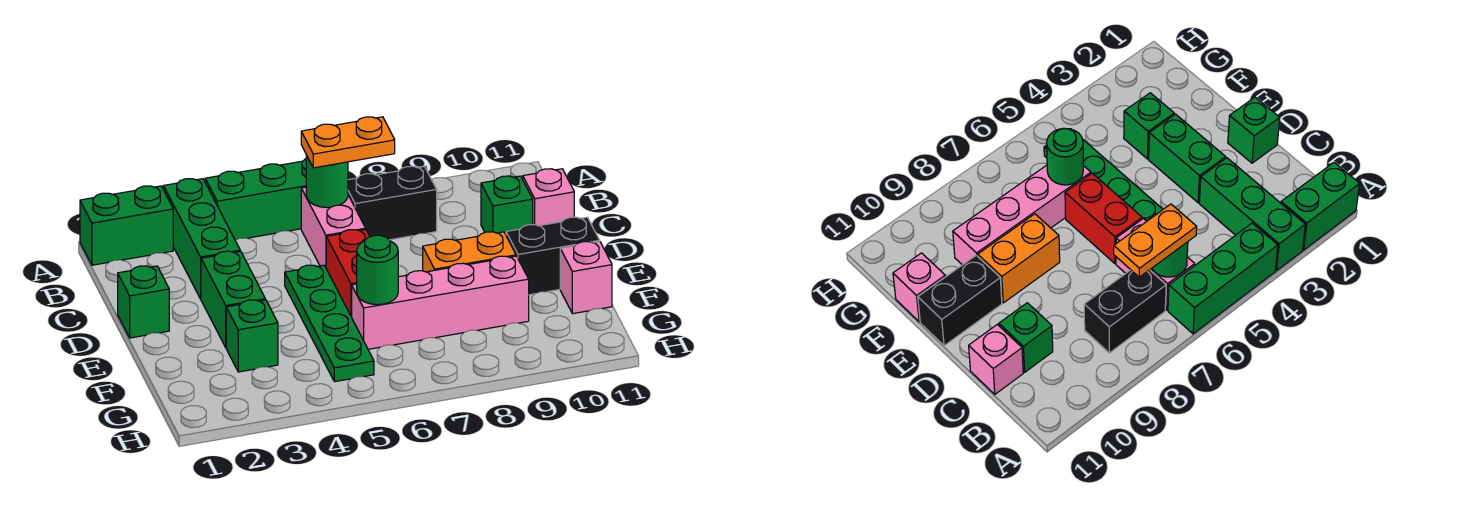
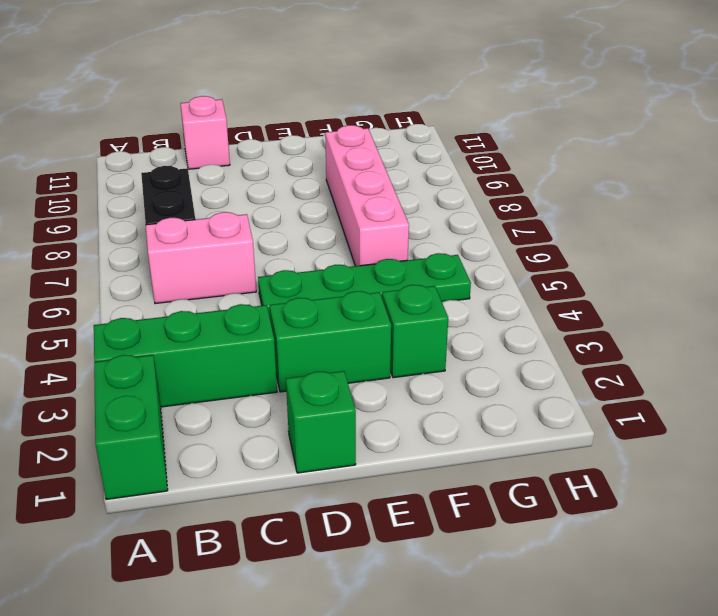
none -> green 1x3 brick [205,159,306,240]
none -> green 1x1 brick [481,176,533,235]
none -> red 1x2 brick [326,230,370,317]

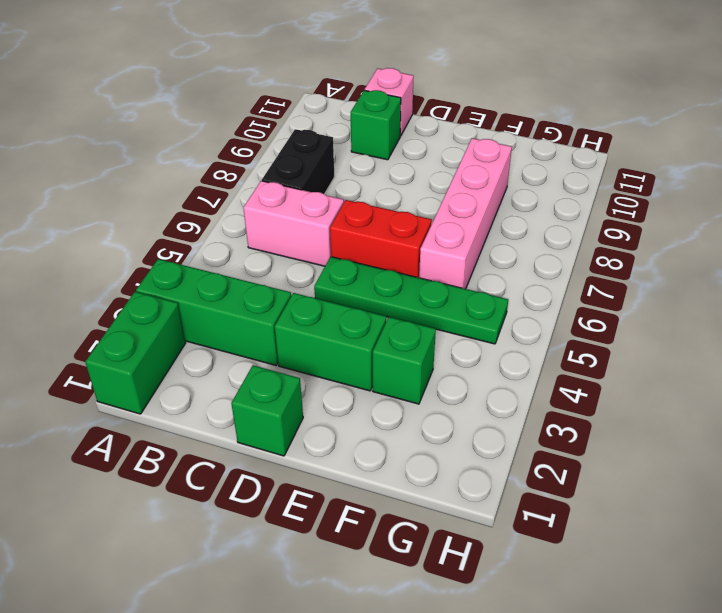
none -> green 1x3 brick [205,159,306,240]
none -> orange 1x2 brick [423,232,516,272]
none -> black 1x2 brick [506,217,600,295]

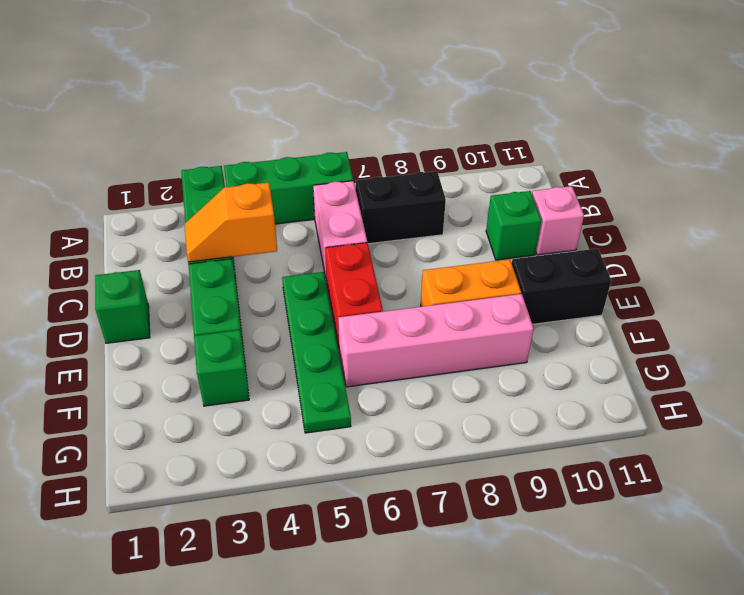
orange 1x2 slope [185,182,277,262] -> none
none -> green 1x2 brick [80,186,173,265]
none -> pink 1x1 brick [560,242,612,314]
none -> green 1x1 round brick [306,155,348,208]

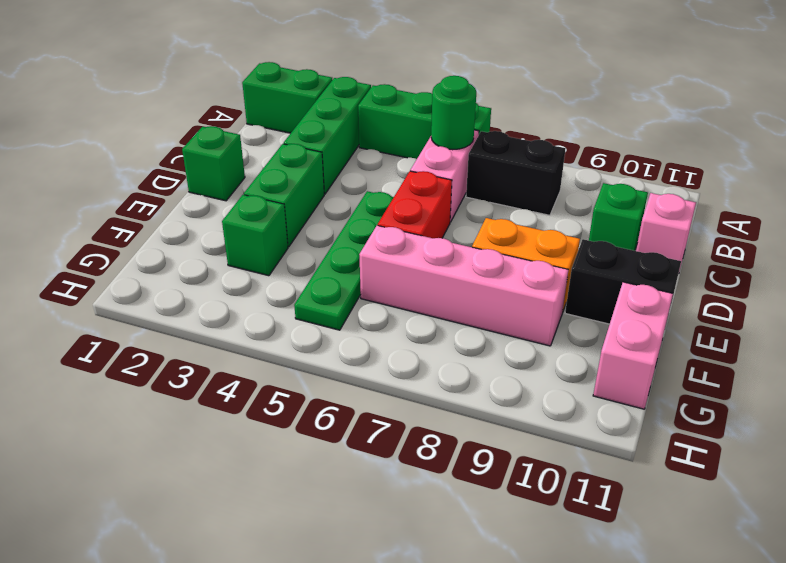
pink 1x2 brick [593,282,673,409] -> pink 1x1 brick [560,242,612,314]
none -> green 1x1 round brick [357,235,398,305]
none -> orange 1x2 plate [301,117,395,168]

